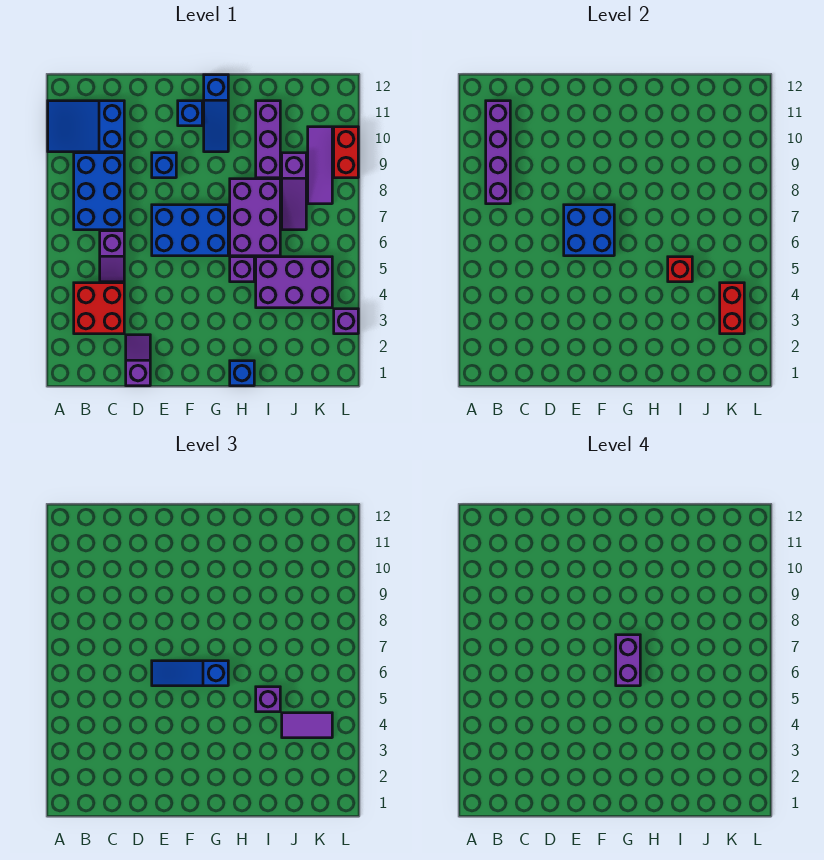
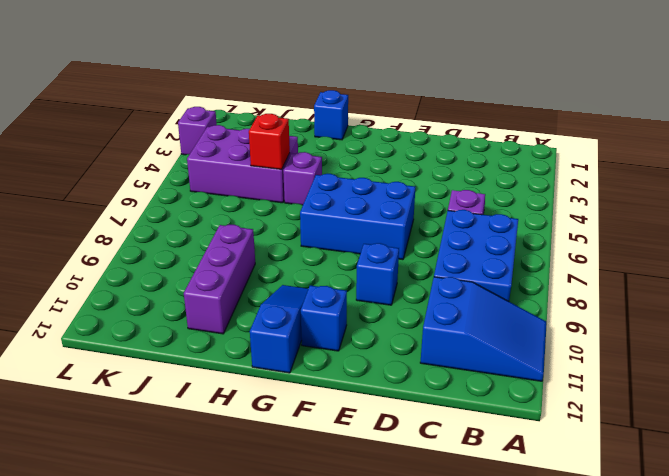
none -> red 2x2 brick [74,283,124,334]
none -> purple 1x2 slope [126,335,150,386]
none -> purple 2x3 brick [230,179,280,256]

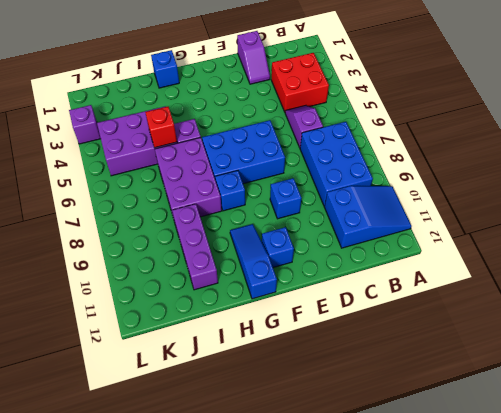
blue 1x1 brick [215,171,245,211] -> none
none -> purple 1x3 slope [282,153,306,230]
none -> purple 1x3 tile [308,127,332,204]
none -> red 1x2 brick [334,127,358,178]

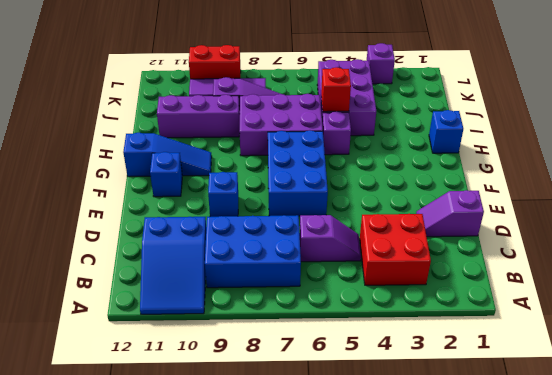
none -> purple 1x4 brick [486,101,510,204]
none -> blue 2x2 brick [564,205,614,256]
none -> red 1x2 brick [720,283,744,334]

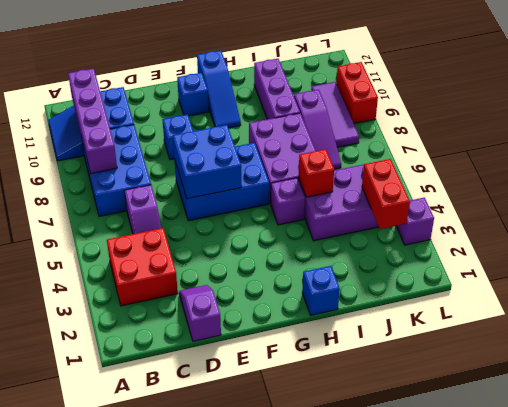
none -> blue 1x3 slope [152,661,228,686]
none -> purple 1x1 brick [256,687,280,712]
none -> purple 1x2 tile [282,713,332,738]

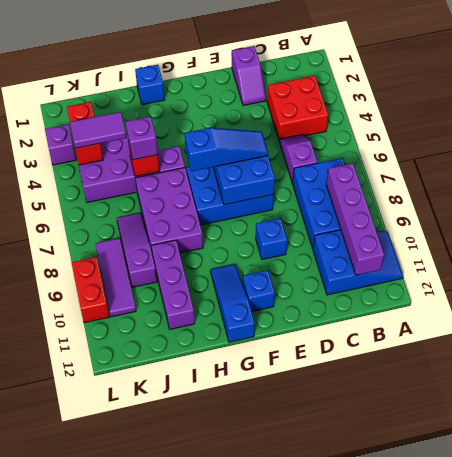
none -> purple 1x2 brick [616,635,640,686]

